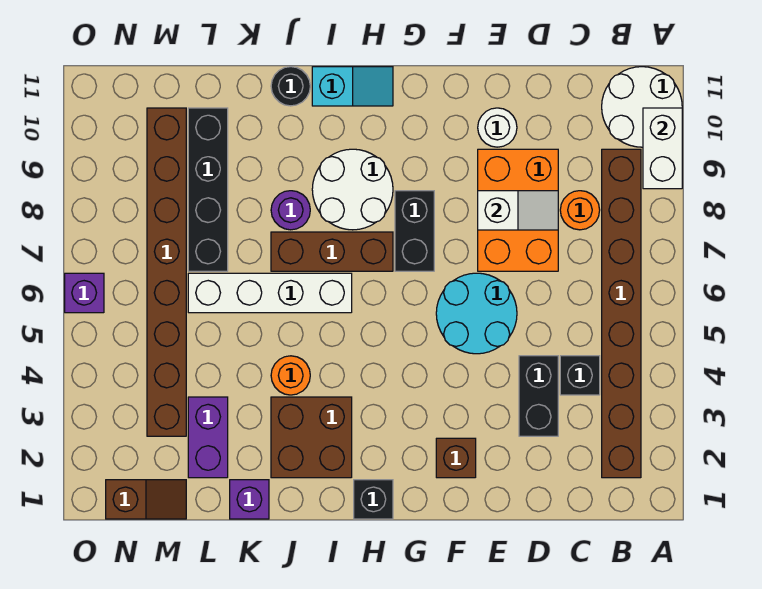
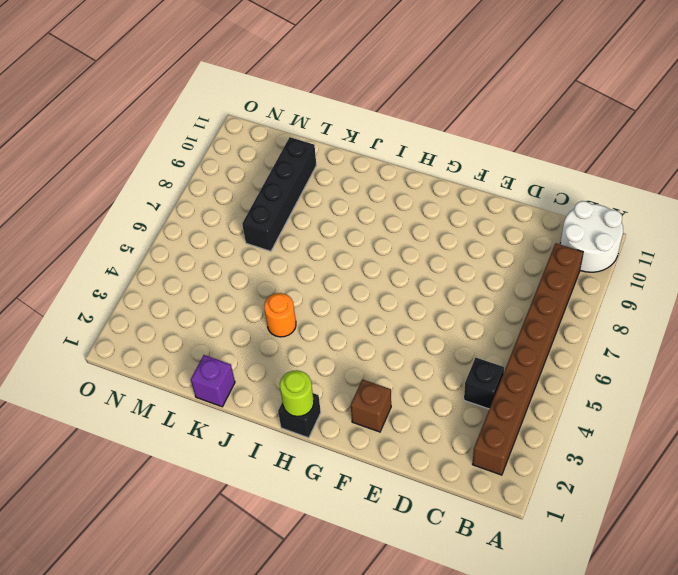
lime 1x1 round brick [280,370,314,416] -> none
none -> orange 1x1 round brick [560,191,600,230]
none -> black 1x2 brick [519,356,558,436]
none -> orange 2x3 brick [478,149,558,271]

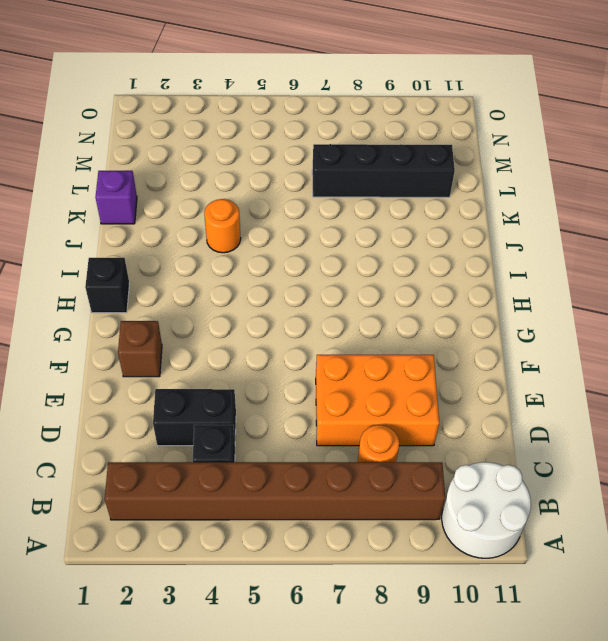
none -> cyan 2x2 round brick [436,273,517,354]
none -> white 1x1 round brick [478,108,517,147]
none -> black 1x2 brick [395,191,434,271]

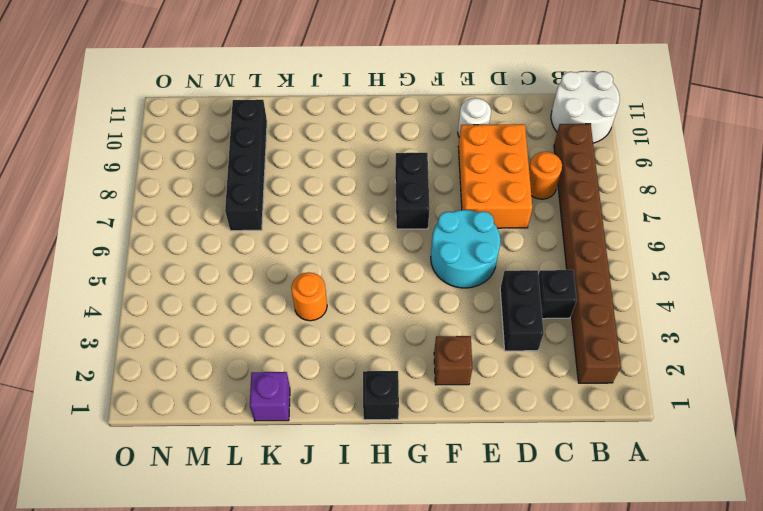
none -> brown 1x3 brick [271,232,393,271]
none -> white 2x2 round brick [312,149,393,230]
none -> cyan 1x2 slope [312,67,393,106]

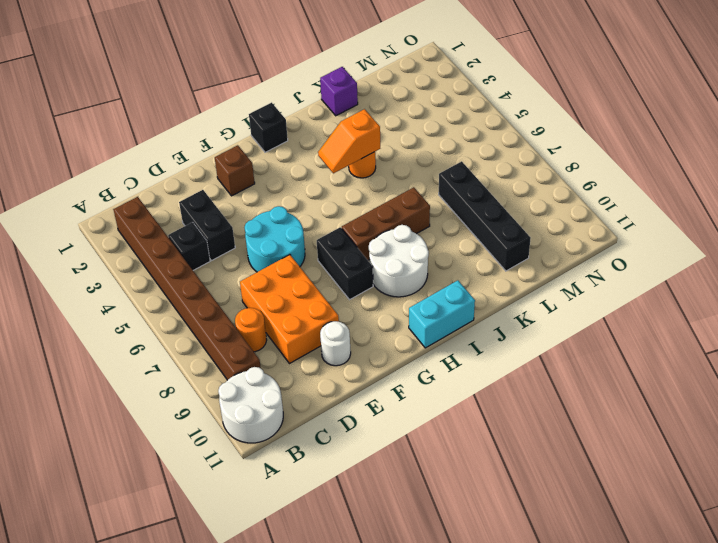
cyan 1x2 brick [409,280,475,348] -> cyan 1x2 slope [312,67,393,106]
orange 1x2 slope [318,109,380,173] -> none
none -> brown 2x2 brick [271,397,352,478]
none -> white 1x4 brick [188,273,352,313]
none -> purple 1x1 round brick [271,191,310,230]

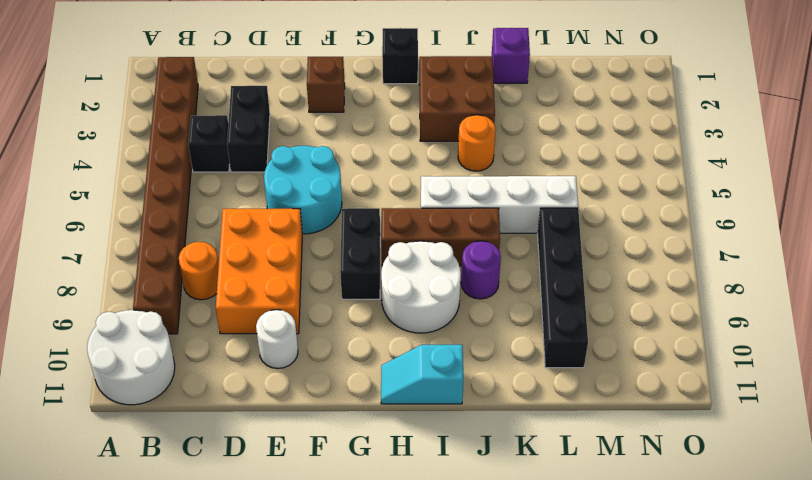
none -> black 1x1 round brick [271,67,310,106]
none -> purple 1x2 brick [188,397,228,478]
none -> brown 1x2 slope [106,480,186,519]

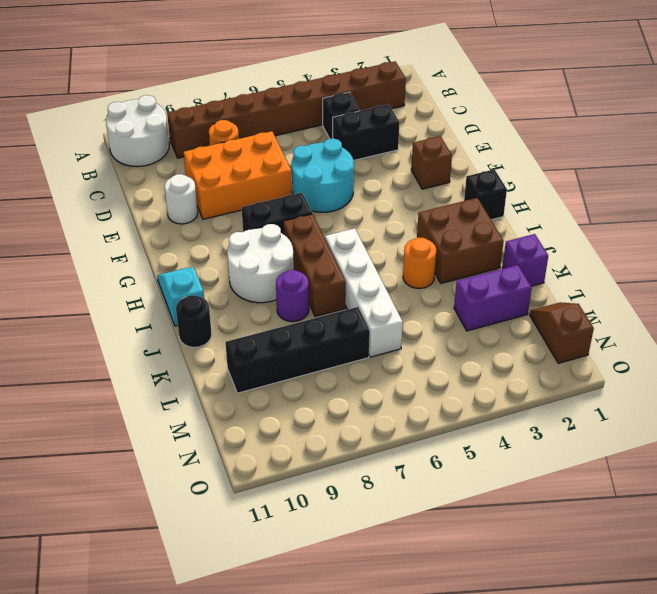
none -> brown 1x8 brick [147,108,186,436]
none -> purple 1x1 brick [65,273,104,313]
none -> white 1x2 brick [643,108,682,189]

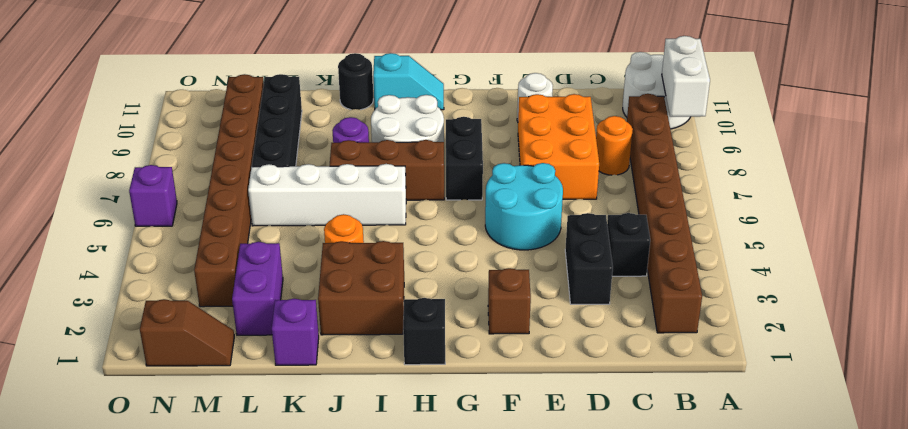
none -> white 1x2 slope [478,191,558,230]

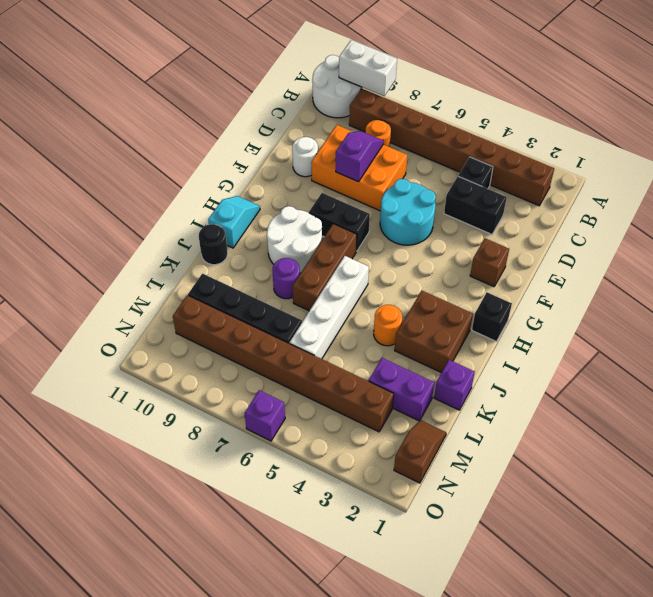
purple 1x2 slope [336,131,383,182] -> white 1x2 slope [478,191,558,230]

